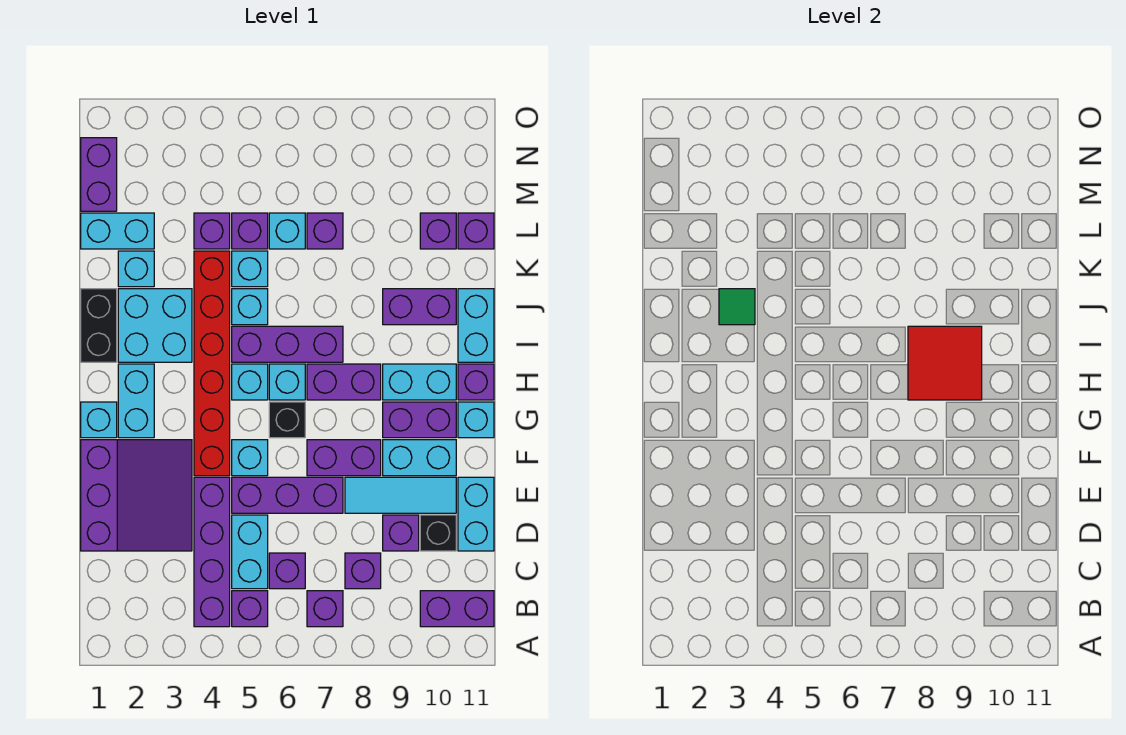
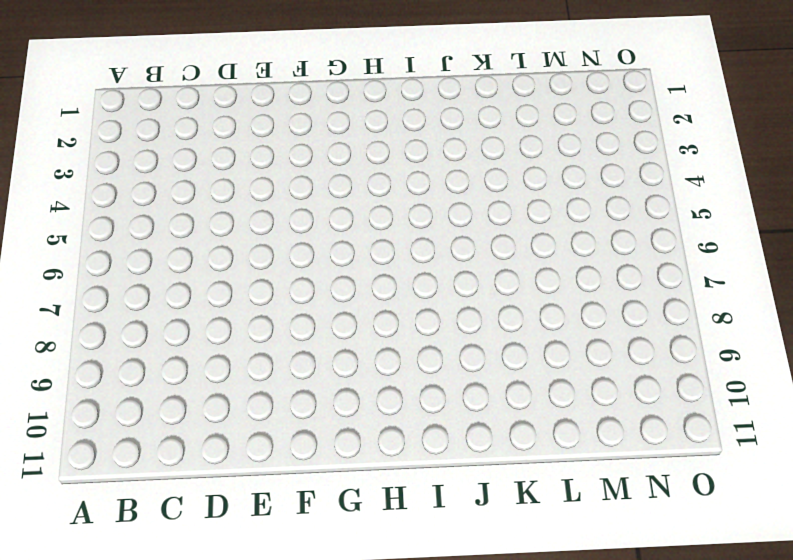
none -> purple 1x4 brick [194,477,230,627]
none -> purple 1x1 brick [232,591,268,627]
none -> purple 1x1 brick [307,591,343,627]
none -> purple 1x2 brick [420,591,494,627]

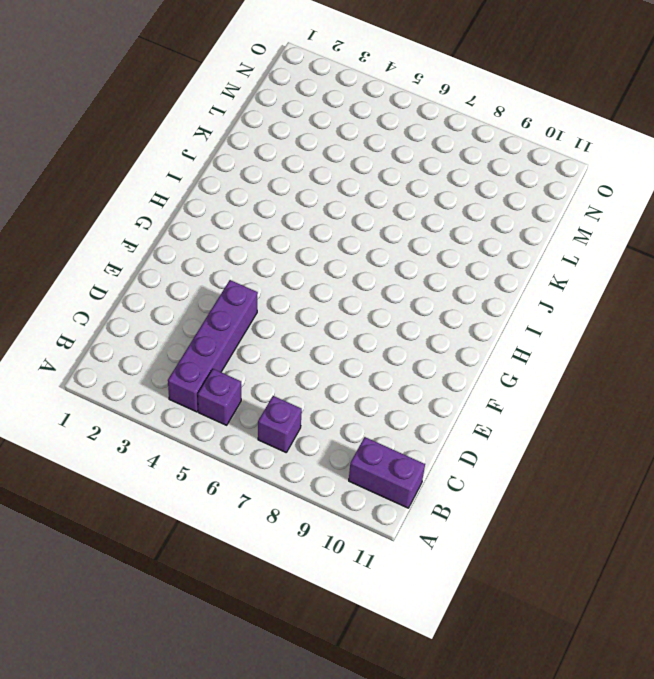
none -> cyan 1x2 brick [232,515,268,589]
none -> purple 1x1 brick [269,553,305,589]
none -> purple 1x1 brick [345,553,381,589]
none -> purple 3x3 slope [81,440,192,551]

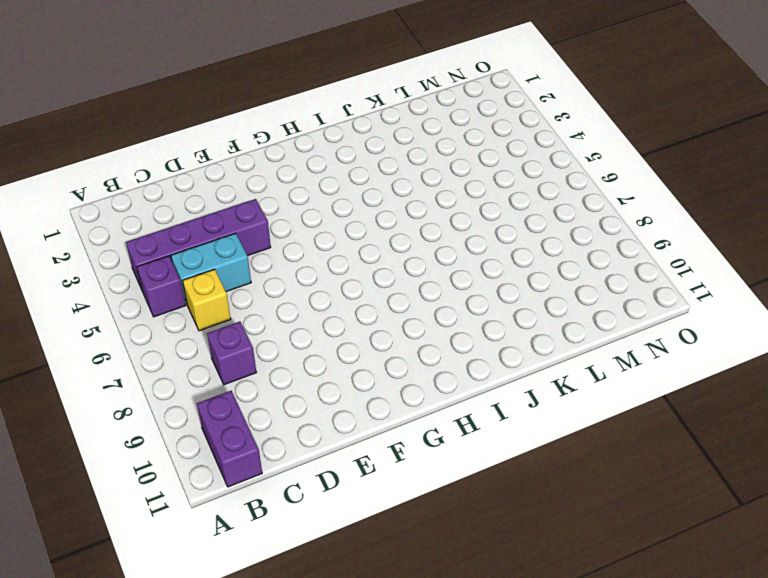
yellow 1x1 brick [183,269,231,331] -> purple 1x1 brick [269,553,305,589]
none -> purple 1x1 brick [307,591,343,627]
none -> purple 3x3 slope [81,440,192,551]
none -> purple 1x1 brick [383,515,419,551]
none -> black 1x1 brick [420,515,456,551]

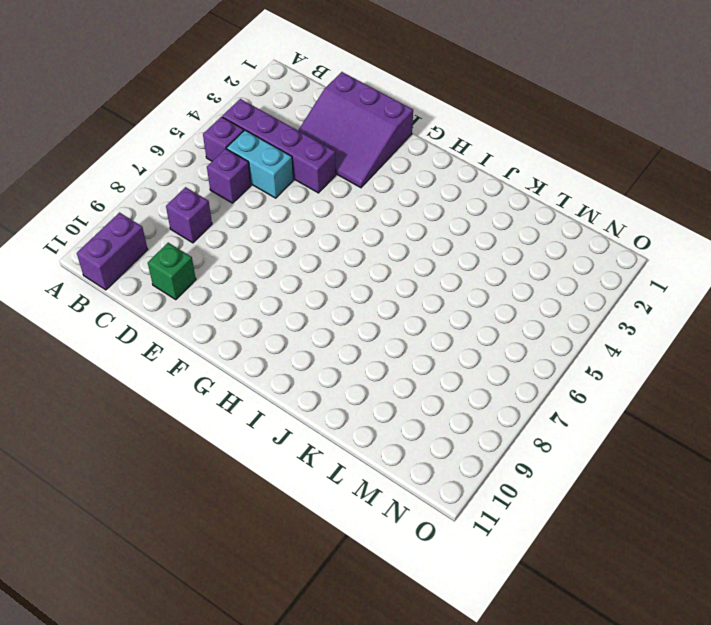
green 1x1 brick [148,243,196,300] -> black 1x1 brick [420,515,456,551]
none -> purple 1x1 brick [307,591,343,627]
none -> purple 1x1 brick [383,515,419,551]
none -> cyan 1x2 brick [458,477,494,551]
none -> purple 1x3 brick [232,477,343,513]

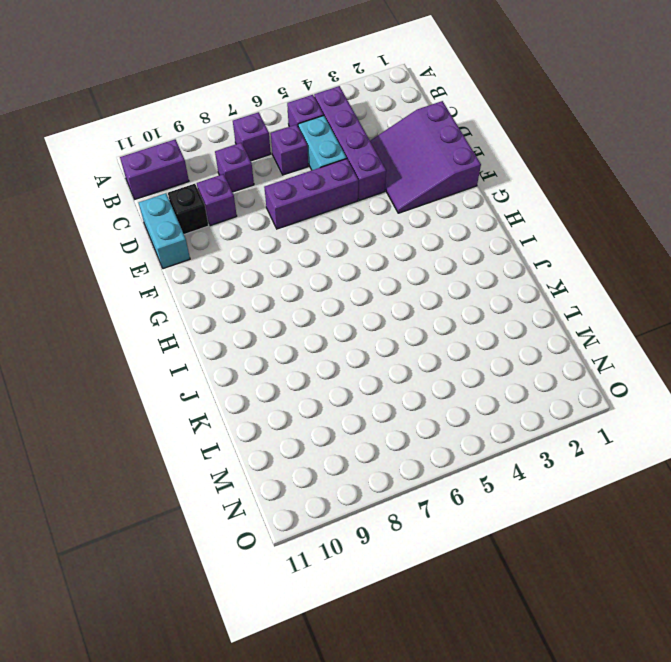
none -> cyan 1x3 tile [345,477,456,513]
none -> red 1x6 brick [194,251,230,476]
none -> cyan 1x1 brick [232,440,268,476]
none -> purple 1x2 brick [307,440,381,476]

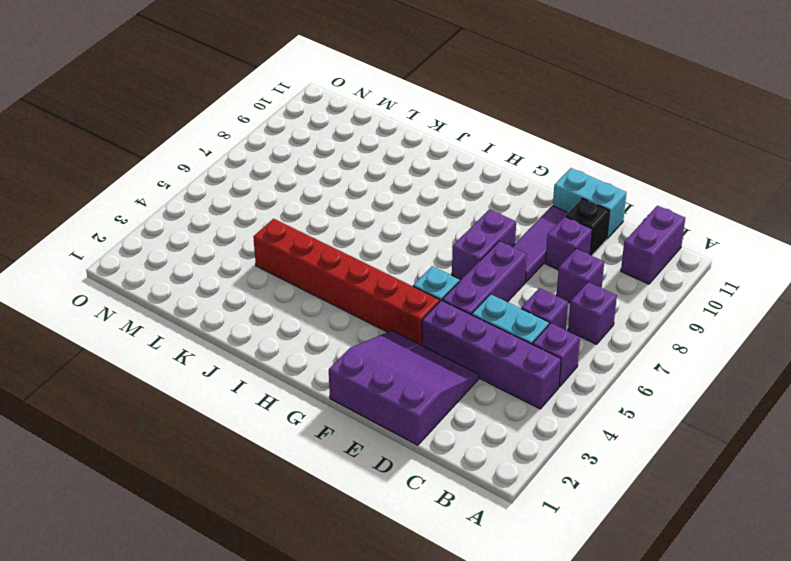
purple 1x3 tile [512,206,568,282] -> cyan 1x3 tile [345,477,456,513]
none -> cyan 1x2 brick [383,440,456,476]
none -> cyan 1x1 brick [81,402,117,438]
none -> cyan 1x2 brick [118,364,154,438]
none -> black 1x1 brick [269,402,305,438]

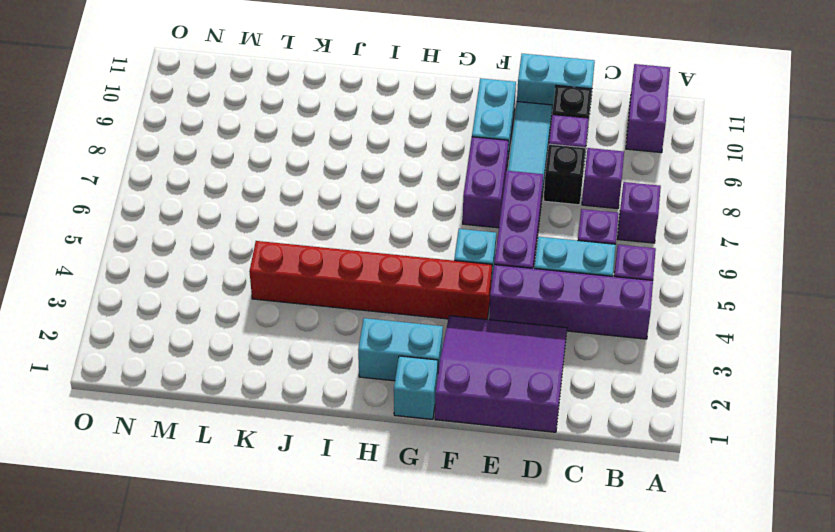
black 1x1 brick [543,144,586,205] -> black 1x1 brick moved to [269,402,305,438]
none -> purple 1x2 brick [383,402,456,438]
none -> cyan 1x1 brick [458,402,494,438]
none -> cyan 1x1 brick [232,364,268,400]
none -> cyan 1x1 brick [269,364,305,400]

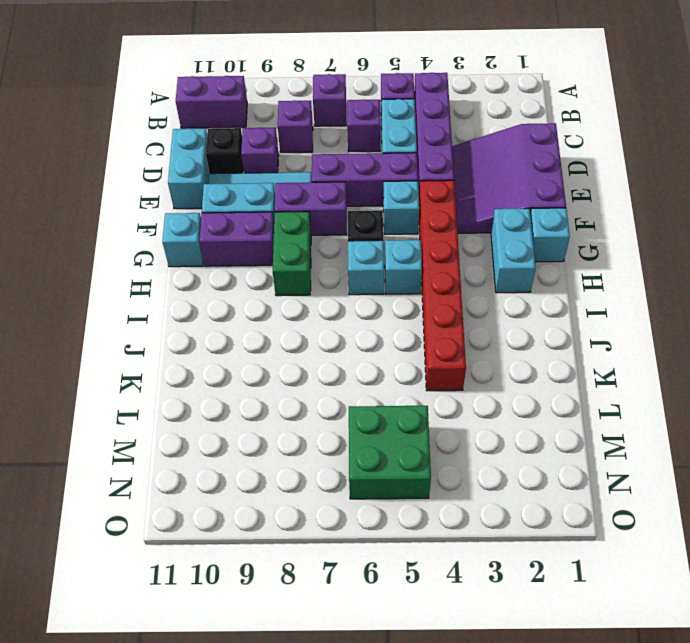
green 1x2 brick [273,211,311,296] -> purple 1x2 brick [307,364,381,400]
green 2x2 brick [349,406,431,499] -> none
none -> cyan 1x2 brick [383,364,456,400]
none -> purple 1x1 brick [458,364,494,400]
none -> black 1x2 brick [81,289,117,362]
none -> cyan 2x2 brick [118,289,192,362]

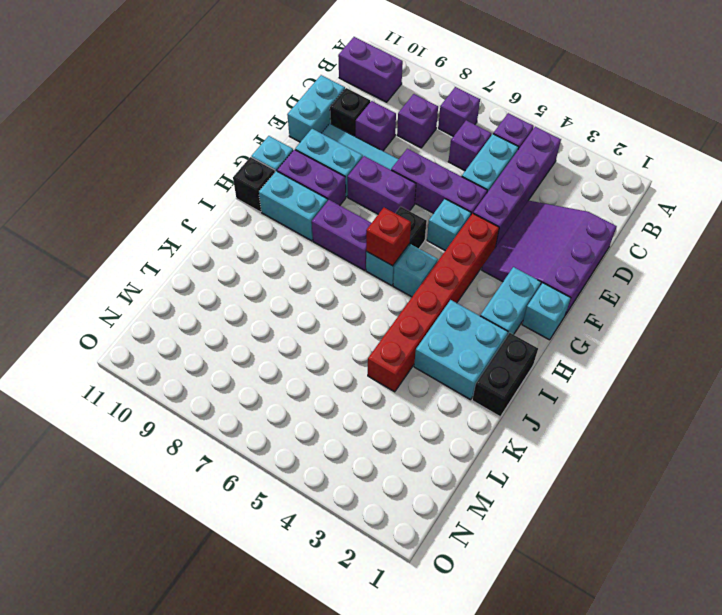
red 1x1 brick [366,208,411,266] -> none
black 1x1 brick [233,157,275,212] -> purple 1x1 brick [458,364,494,400]
none -> purple 1x3 brick [232,326,343,362]
none -> cyan 1x2 brick [458,289,494,362]
none -> cyan 1x1 brick [232,289,268,325]
none -> purple 1x2 brick [383,289,456,325]

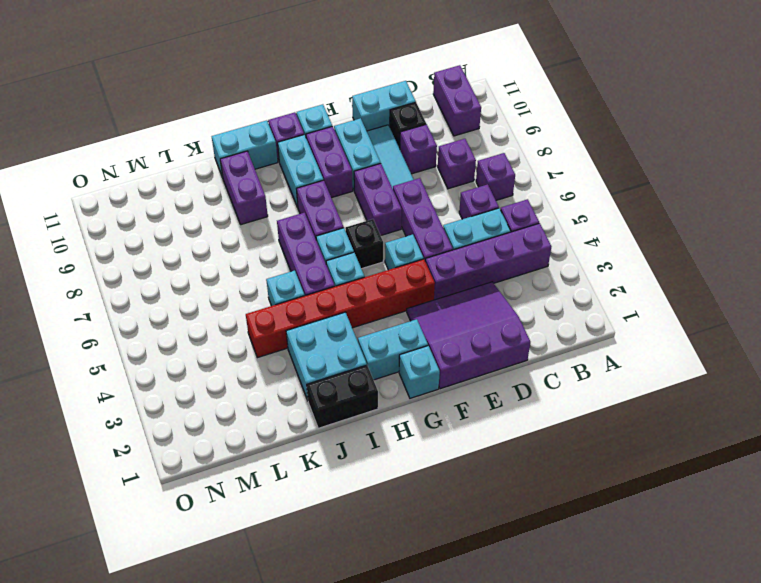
none -> cyan 1x1 brick [118,251,154,287]
none -> cyan 1x1 brick [232,251,268,287]
none -> cyan 1x2 brick [81,213,154,249]
none -> purple 1x1 brick [194,213,230,249]

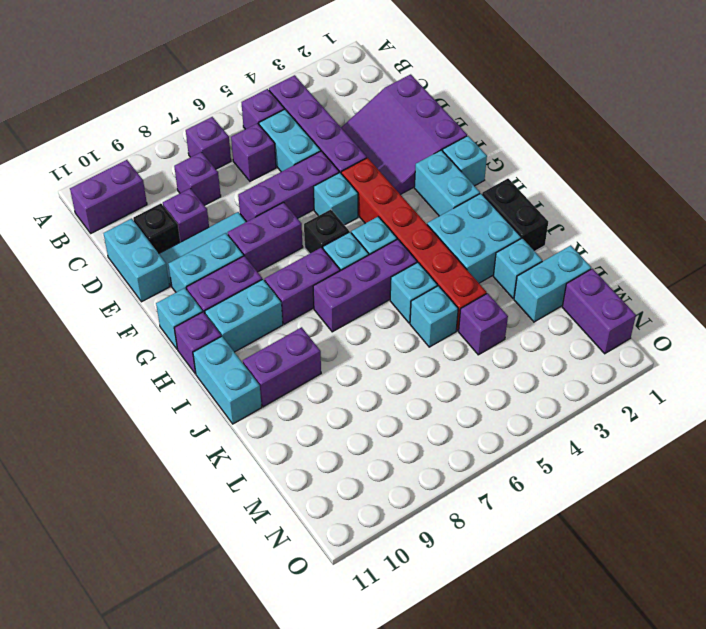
none -> purple 1x1 brick [232,213,268,249]
none -> cyan 1x1 brick [269,213,305,249]
none -> purple 1x1 brick [307,213,343,249]
none -> purple 1x1 brick [420,213,456,249]

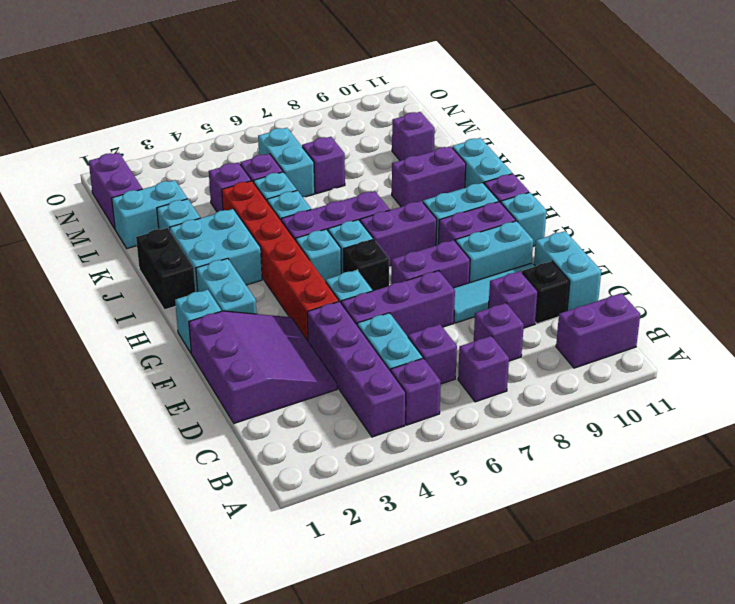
cyan 1x2 brick [258,128,315,197] -> cyan 1x1 brick [269,213,305,249]
none -> purple 1x1 brick [458,213,494,249]
none -> red 2x2 tile [908,326,982,400]
none -> green 1x1 tile [719,289,755,325]

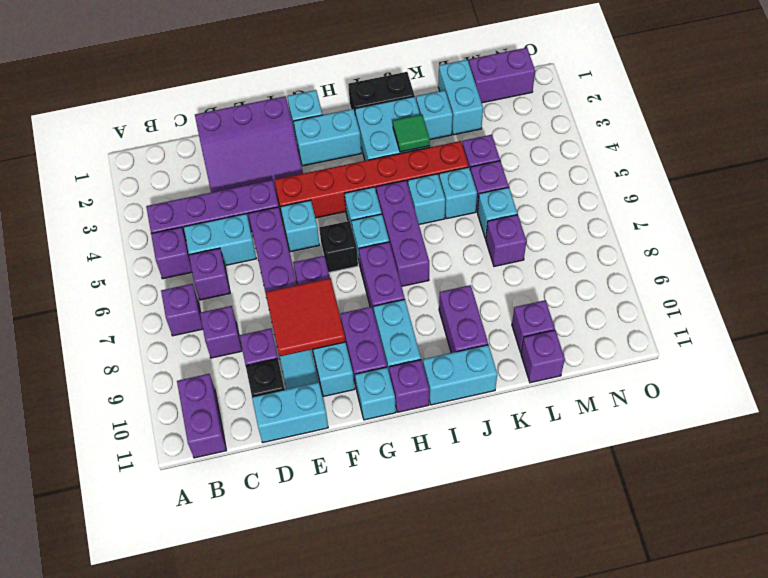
red 2x2 tile [265,278,345,357] -> red 2x2 tile moved to [908,326,982,400]

